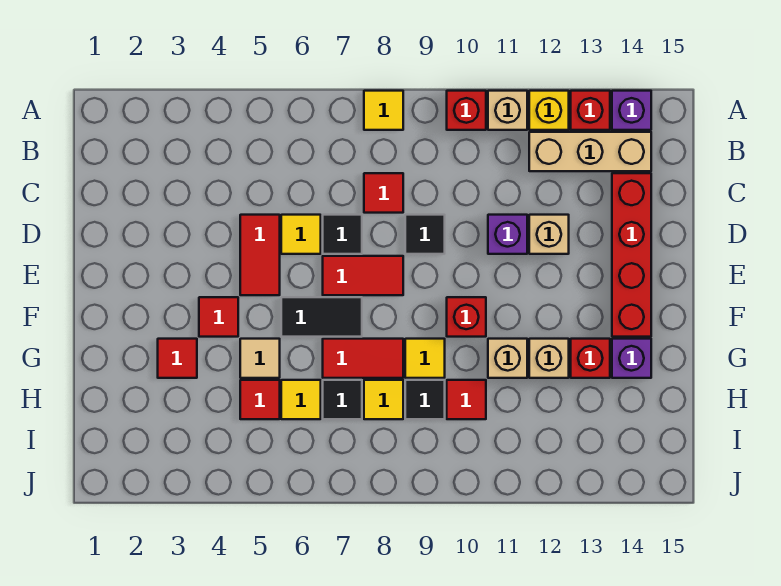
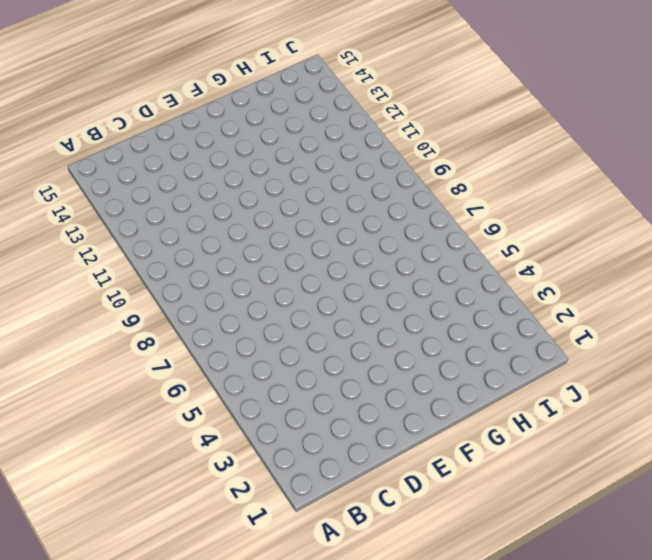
none -> yellow 1x1 tile [364,91,403,130]
none -> red 1x1 brick [447,91,486,130]
none -> tan 1x1 brick [488,91,527,130]
none -> yellow 1x1 brick [529,91,569,130]

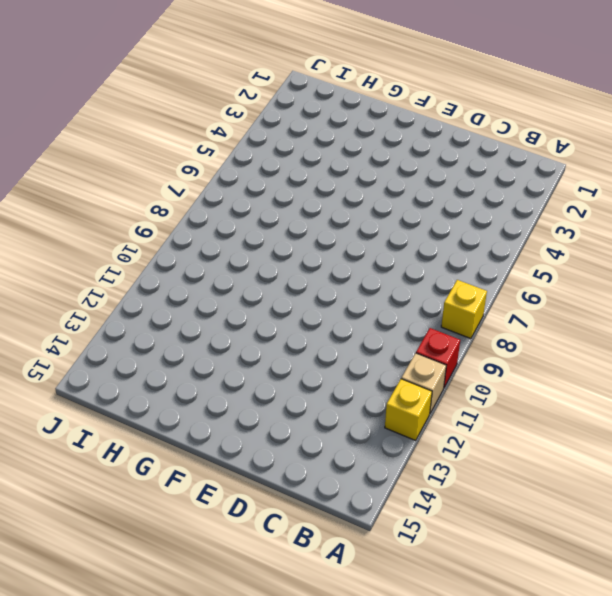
yellow 1x1 brick [441,280,487,339] -> yellow 1x1 tile [364,91,403,130]
none -> red 1x1 brick [571,91,610,130]
none -> purple 1x1 brick [612,91,651,130]
none -> tan 1x3 brick [529,132,651,171]
none -> red 1x1 tile [364,173,403,213]

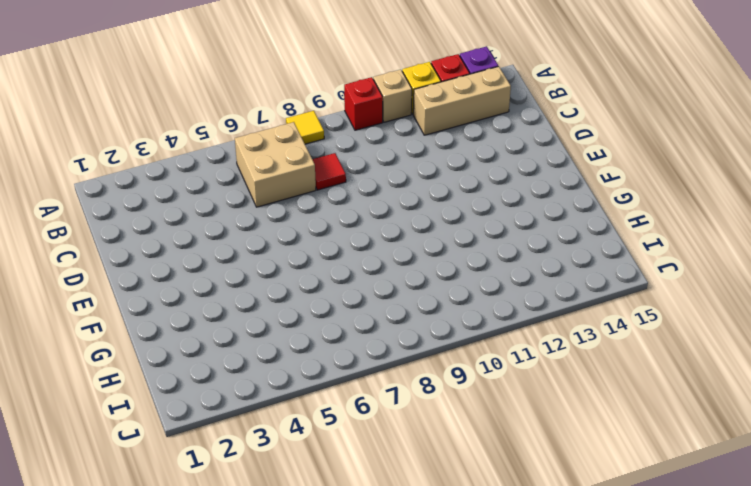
tan 2x2 brick [235,122,316,207] -> none
none -> red 1x4 brick [612,173,651,337]
none -> red 1x2 tile [240,215,280,295]
none -> yellow 1x1 tile [281,215,321,254]
none -> black 1x1 tile [323,215,362,254]

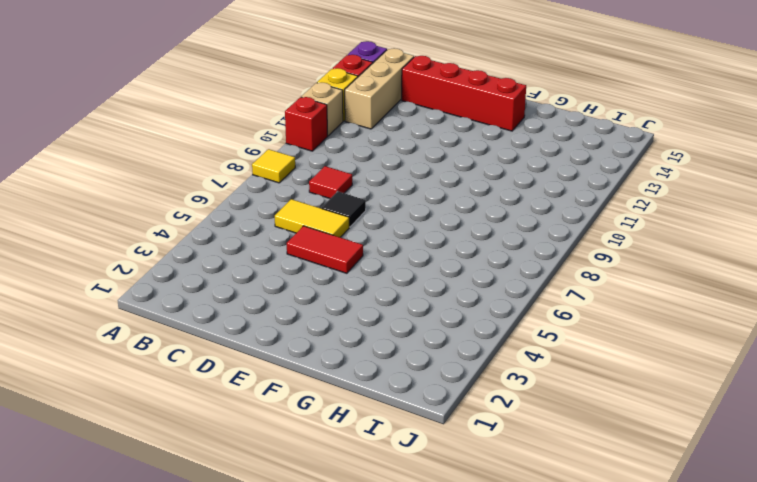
yellow 1x2 tile [275,199,349,237] -> yellow 1x1 tile [281,215,321,254]
none -> black 1x1 tile [405,215,445,254]
none -> purple 1x1 brick [488,215,527,254]
none -> tan 1x1 brick [529,215,569,254]
none -> red 1x2 tile [323,256,403,295]

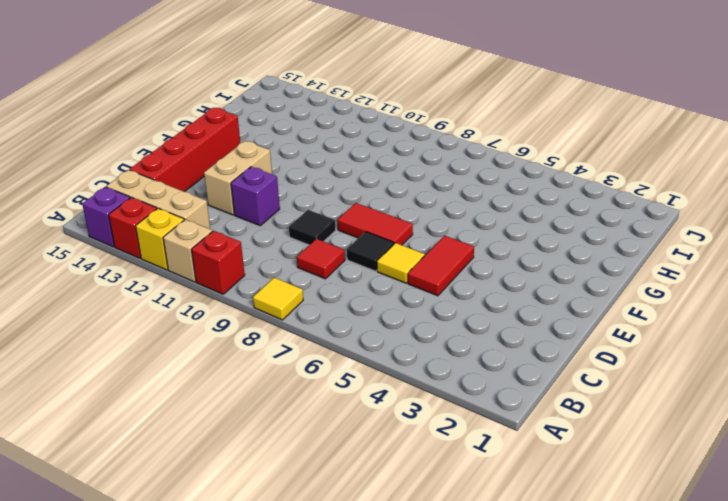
tan 1x2 brick [204,141,272,215] -> tan 1x1 brick [529,215,569,254]
none -> red 1x1 tile [199,297,238,337]
none -> black 1x2 tile [281,297,362,337]
none -> red 1x1 brick [447,297,486,337]
none -> red 1x1 tile [158,339,197,378]

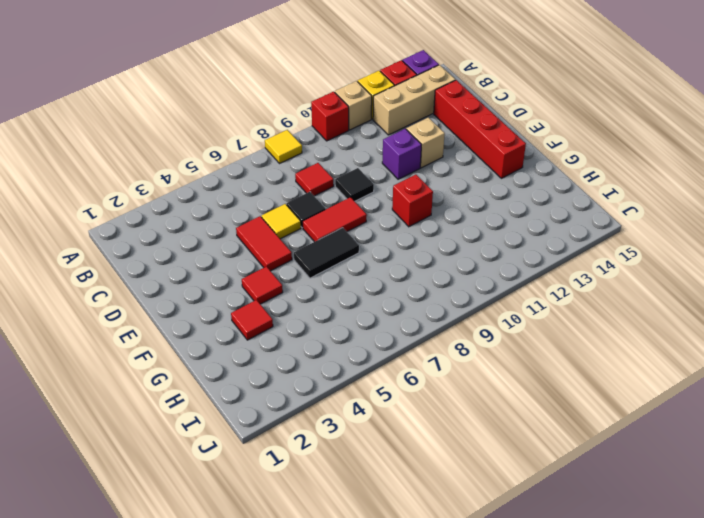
none -> tan 1x1 tile [240,339,280,378]
none -> red 1x2 tile [323,339,403,378]
none -> yellow 1x1 tile [405,339,445,378]
none -> tan 1x1 brick [488,339,527,378]

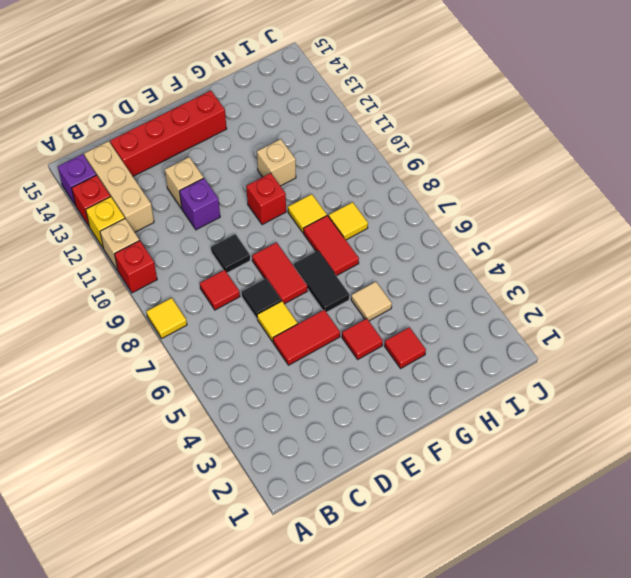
none -> tan 1x1 brick [529,339,569,378]
none -> red 1x1 brick [571,339,610,378]
none -> purple 1x1 brick [612,339,651,378]
none -> red 1x1 tile [240,380,280,419]

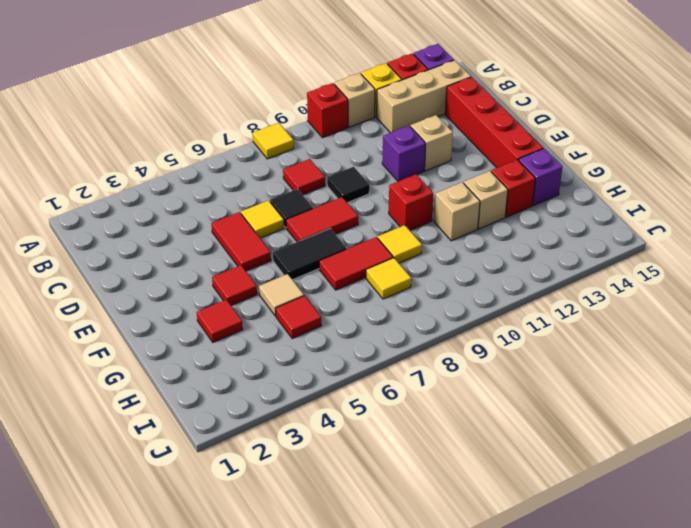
none -> yellow 1x1 tile [281,380,321,419]
none -> black 1x1 tile [323,380,362,419]
none -> black 1x1 tile [405,380,445,419]
none -> red 1x1 tile [447,380,486,419]

